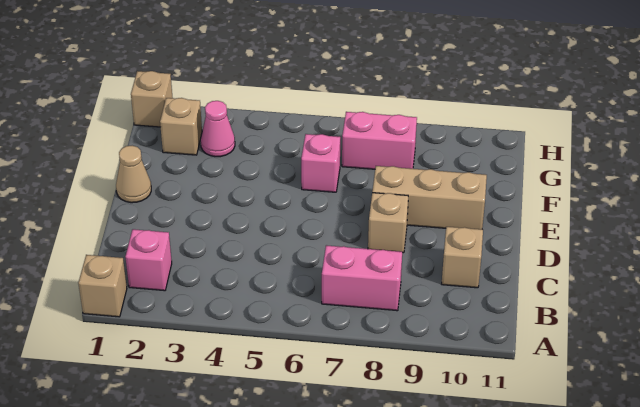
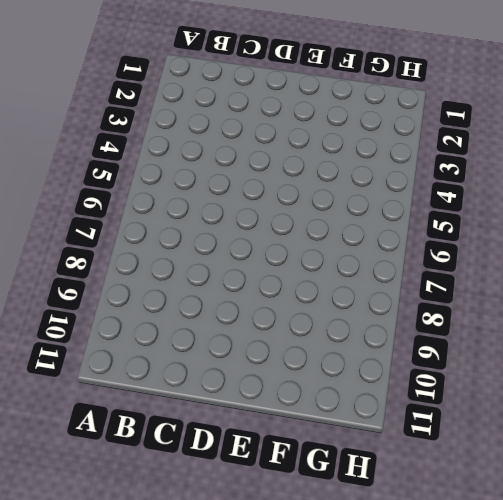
none -> tan 1x1 brick [78,255,127,317]
none -> pink 1x1 brick [125,229,172,291]
none -> pink 1x2 brick [322,245,402,311]

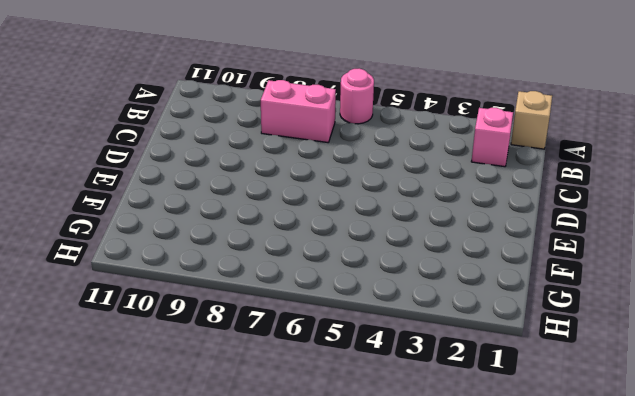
pink 1x1 round brick [340,68,374,124] -> none
none -> tan 1x1 brick [442,227,483,288]
none -> tan 1x1 brick [368,193,408,253]
none -> tan 1x1 cone [116,146,151,203]

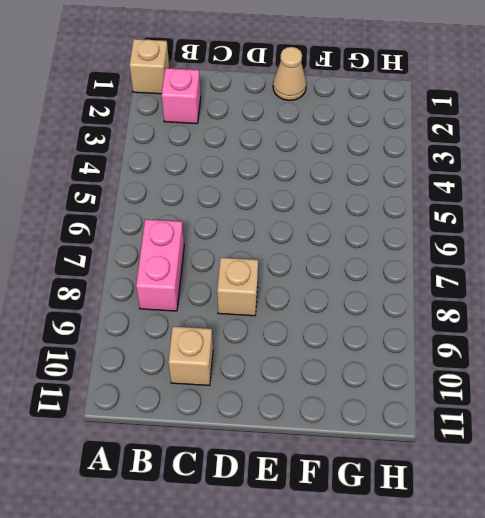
none -> tan 1x3 brick [372,166,487,229]
none -> pink 1x1 brick [301,134,340,192]
none -> tan 1x1 brick [160,98,202,155]

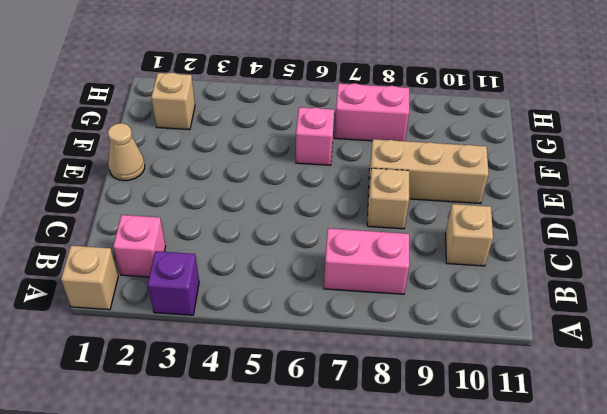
purple 1x1 brick [148,251,199,315] -> none
none -> pink 1x1 cone [201,101,235,157]
none -> tan 1x1 brick [131,71,173,127]

